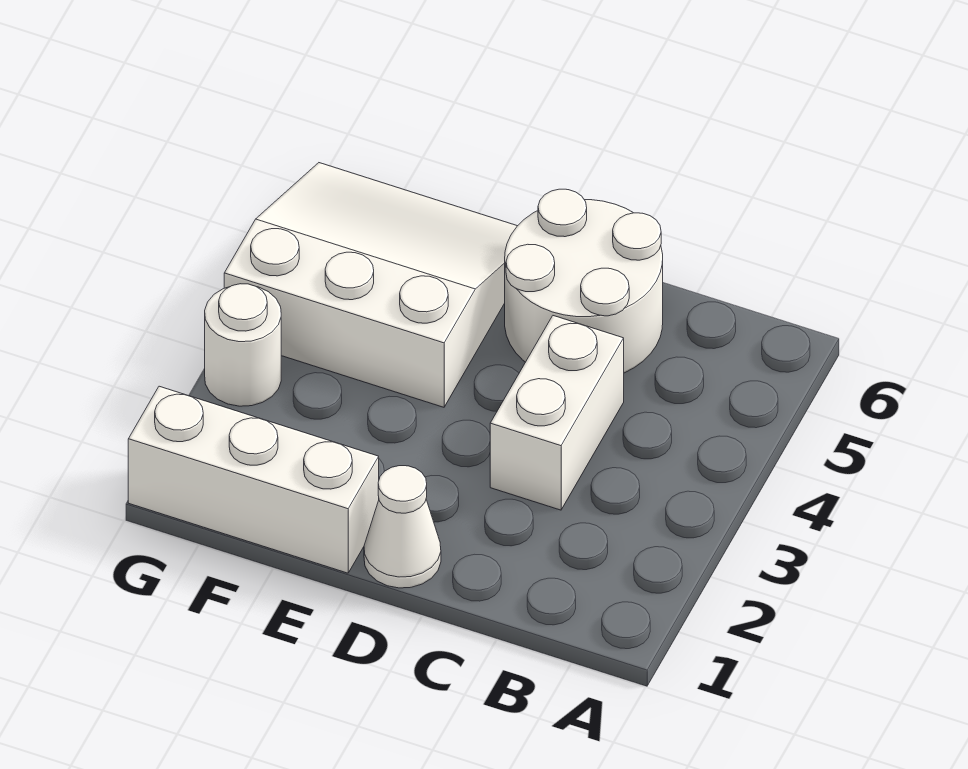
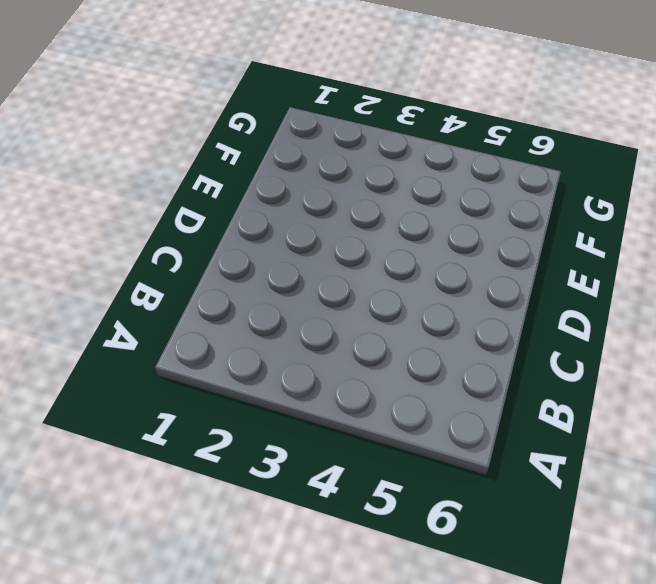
none -> white 1x2 brick [490,316,624,510]
none -> white 2x2 round brick [505,189,663,373]

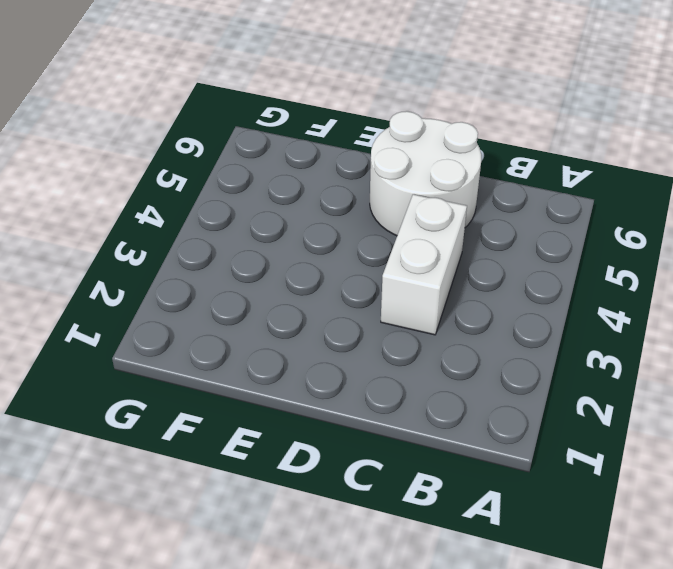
none -> white 1x1 cone [364,466,441,588]
none -> white 1x3 brick [128,386,379,573]

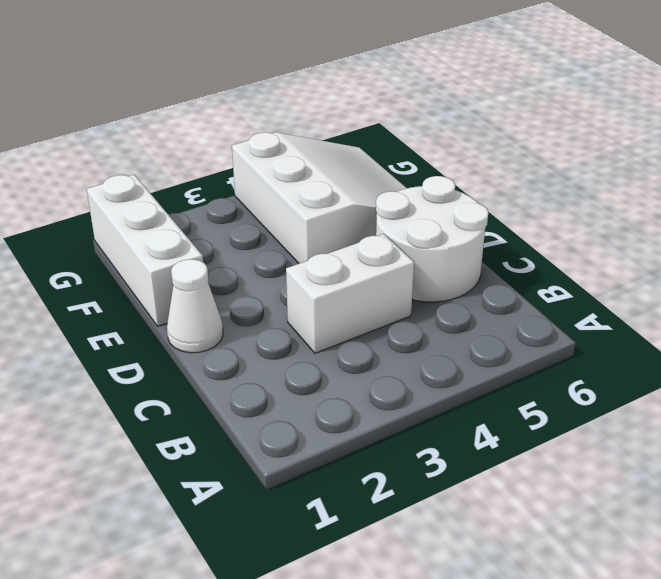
none -> white 1x1 round brick [205,284,281,406]

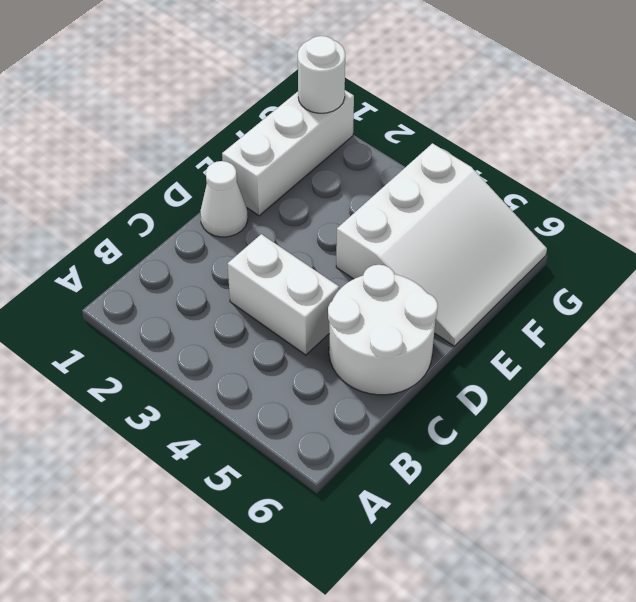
white 1x1 round brick [298,36,345,113] -> white 1x1 round brick moved to [205,284,281,406]

